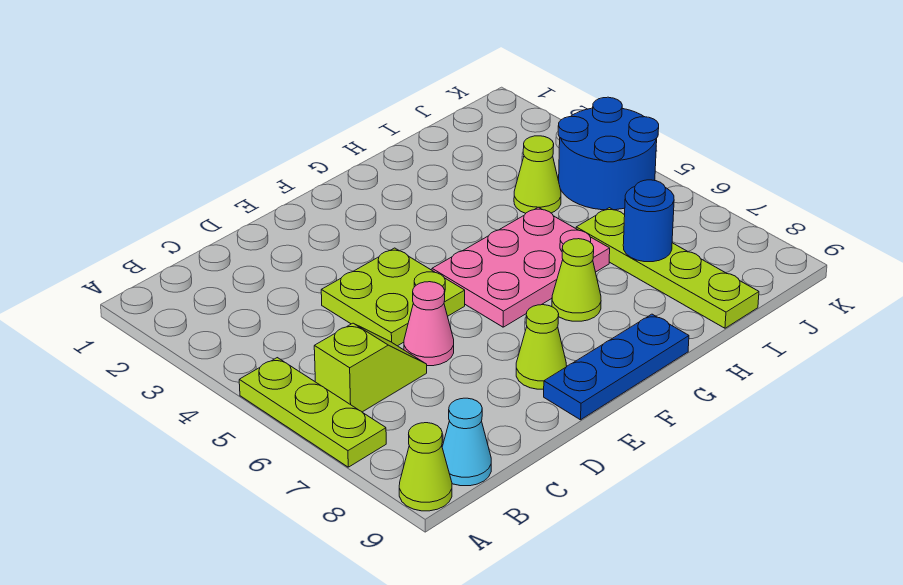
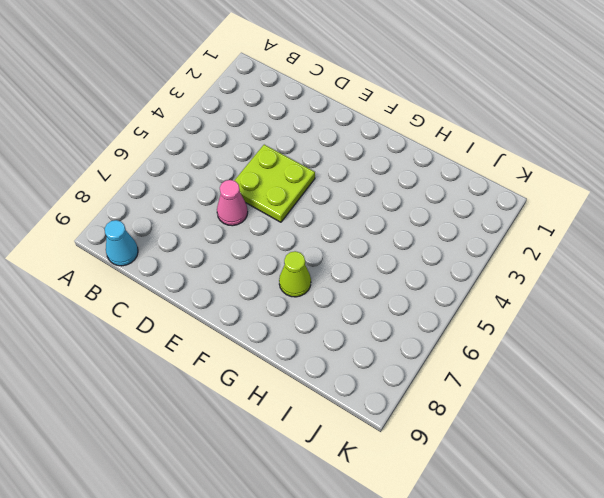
none -> lime 1x3 plate [239,358,386,467]
none -> lime 1x1 cone [399,423,452,511]
none -> lime 1x2 slope [314,323,427,412]

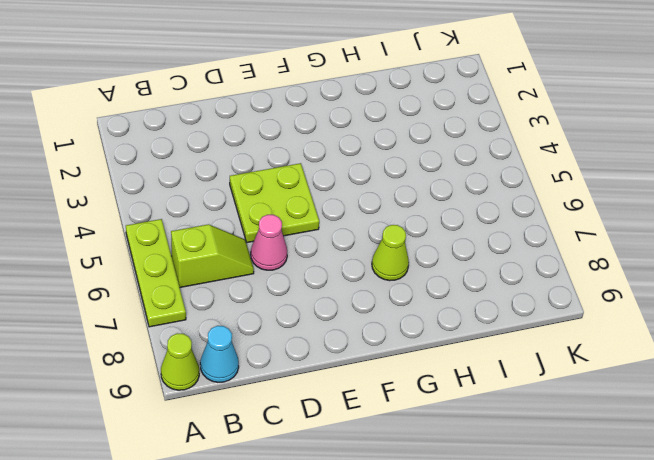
none -> lime 1x1 cone [516,305,567,389]
none -> blue 1x3 plate [544,314,689,420]
none -> pink 2x3 plate [432,207,610,327]

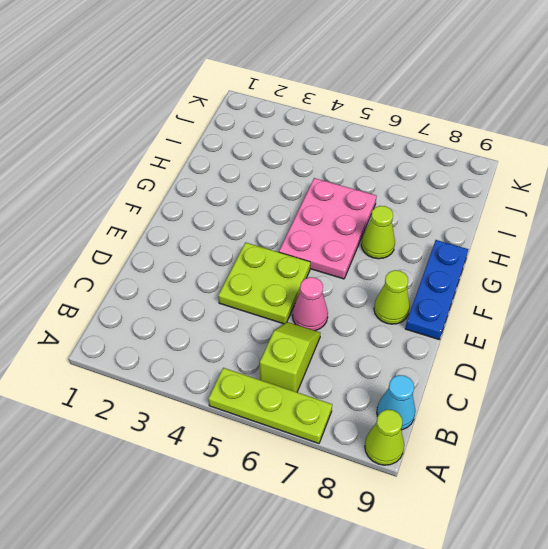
none -> lime 1x1 cone [514,136,561,213]
none -> lime 1x4 plate [576,208,759,328]
none -> blue 2x2 round brick [558,97,659,210]

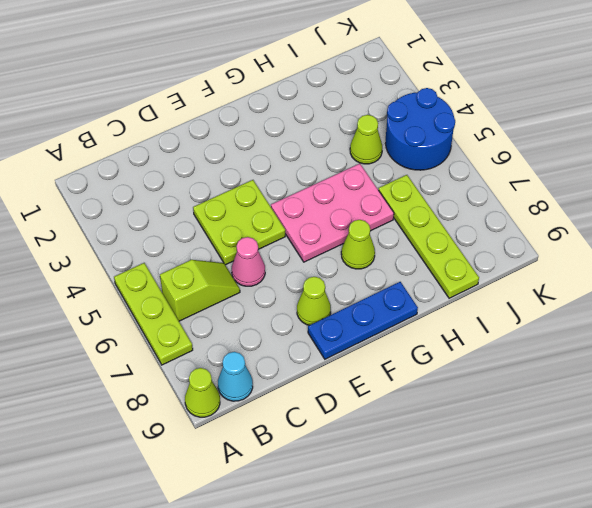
none -> blue 1x1 round brick [623,180,674,262]

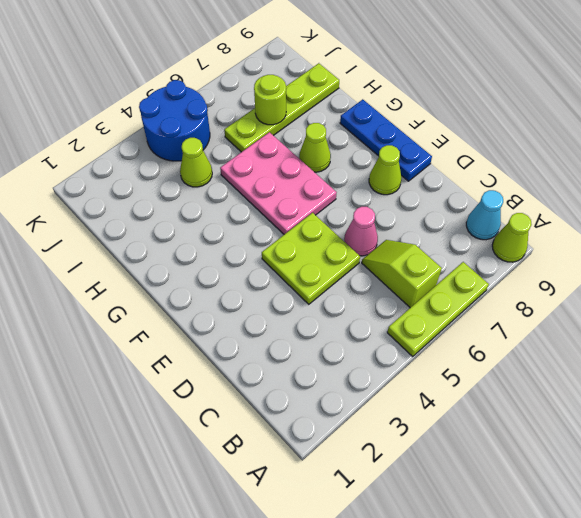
lime 1x1 round brick [254,75,286,125] -> blue 1x1 round brick [623,180,674,262]

